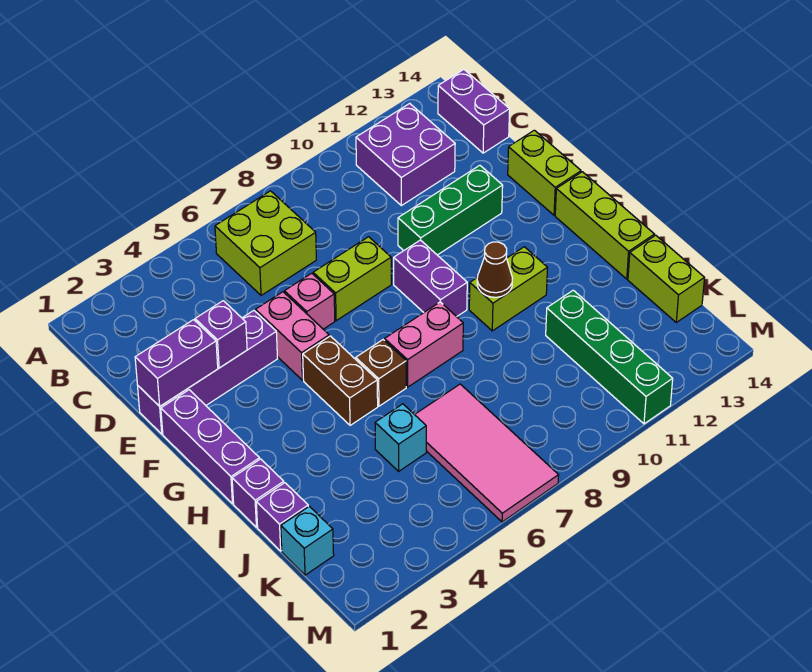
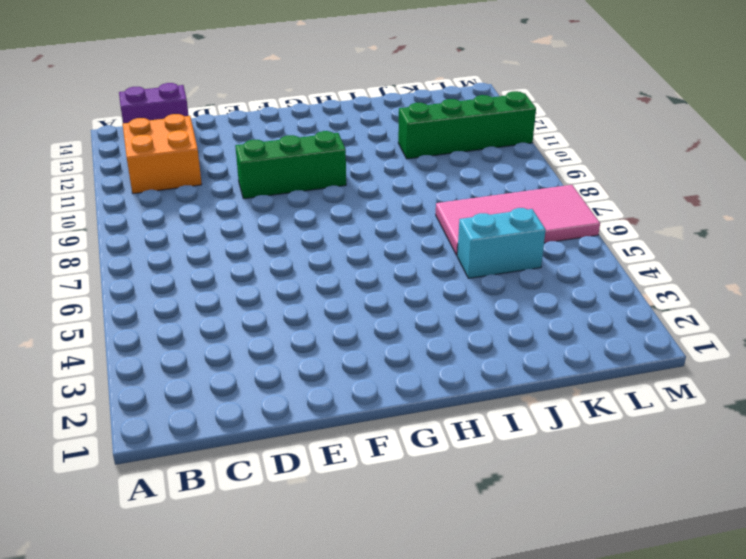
orange 2x2 brick [123,114,202,194] -> purple 2x2 brick [356,103,455,206]
green 1x3 brick [235,131,346,199] -> green 1x3 brick turned to [398,165,503,255]
cyan 1x2 brick [457,208,546,278] -> cyan 1x1 brick [375,404,426,471]
none -> lime 2x2 brick [215,191,316,295]
none -> purple 1x4 brick [138,311,278,434]
none -> pink 1x2 brick [255,292,329,380]

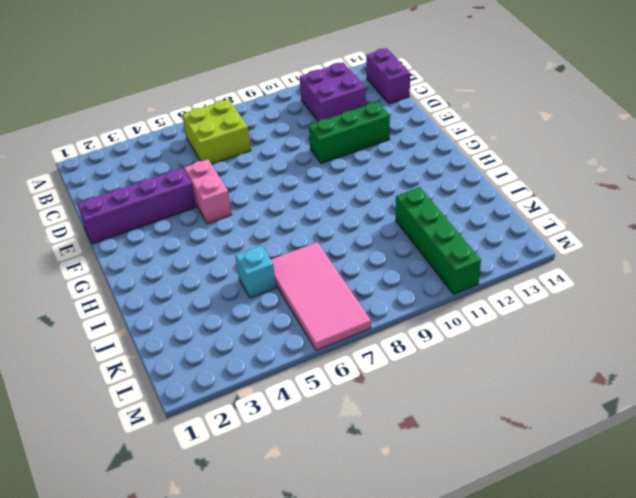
none -> pink 1x1 brick [284,273,335,329]
none -> lime 1x2 brick [313,237,391,321]
none -> lime 1x2 brick [508,130,581,215]

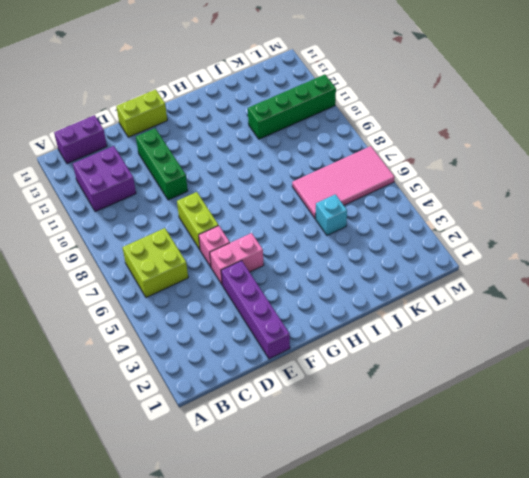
none -> purple 1x3 brick [161,390,260,504]
none -> purple 1x2 brick [394,240,467,317]
none -> brown 1x2 brick [303,336,378,425]

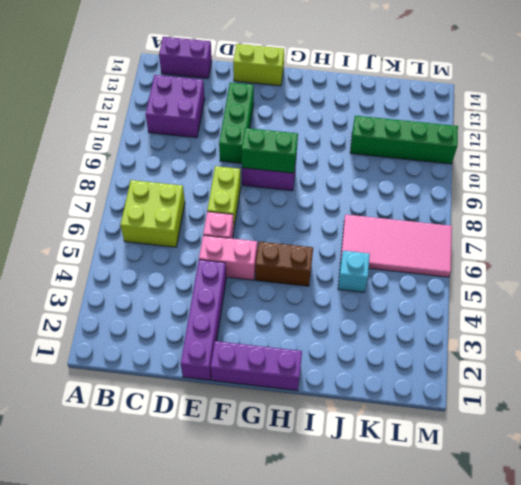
green 1x2 brick [242,128,298,173] -> none
none -> lime 1x3 brick [555,172,655,279]
none -> brown 1x1 brick [356,340,406,406]
none -> pink 1x2 brick [385,302,463,387]

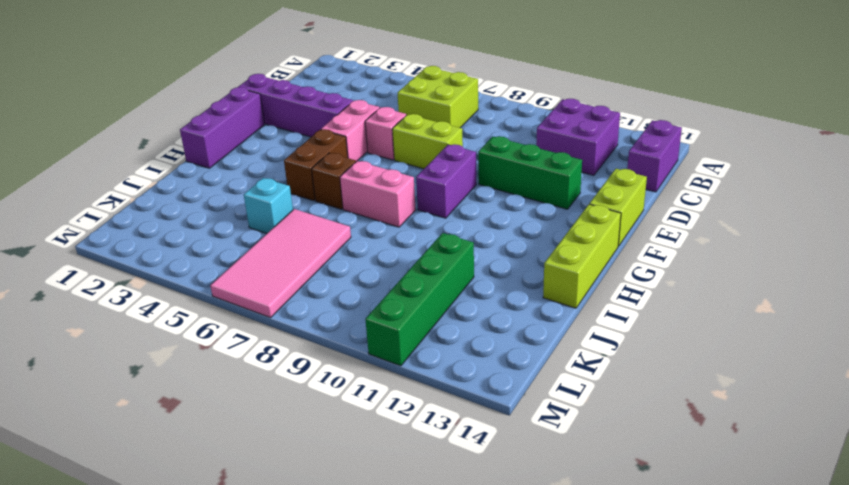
none -> lime 1x2 brick [469,247,548,331]
none -> purple 1x1 brick [232,459,284,527]
none -> purple 1x1 brick [256,483,308,551]

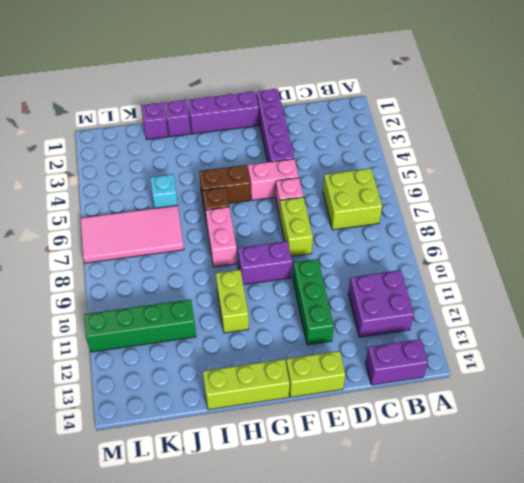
none -> lime 1x2 brick [628,235,704,322]
none -> cyan 1x1 brick [281,506,334,575]
none -> purple 1x2 brick [135,320,218,406]

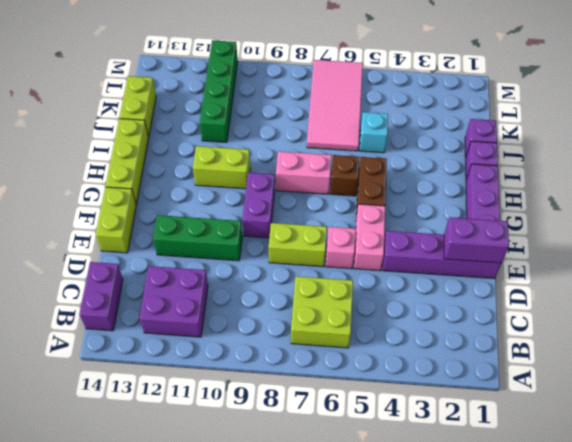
none -> cyan 1x1 brick [281,506,334,575]
none -> purple 1x1 brick [195,301,247,368]
none -> brown 1x1 cone [477,242,513,297]

